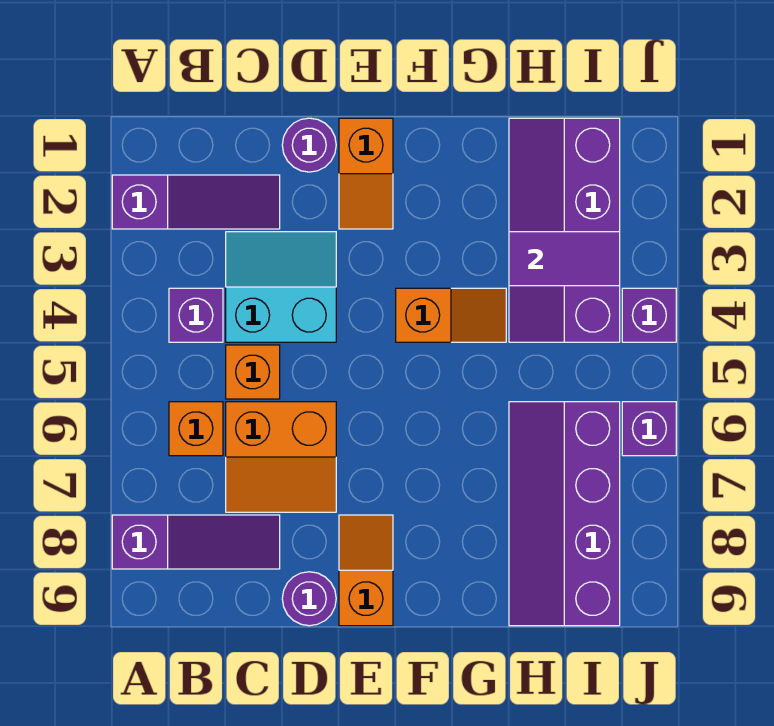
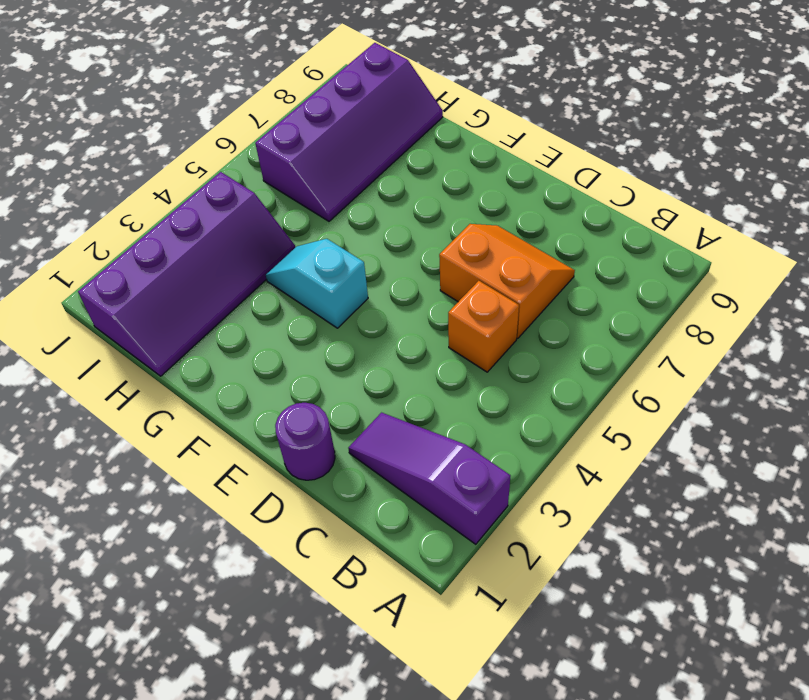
cyan 1x2 slope [266,239,368,328] -> orange 1x2 slope [396,288,506,342]
none -> purple 1x3 slope [112,515,280,569]
none -> purple 1x1 brick [169,288,223,342]
none -> orange 1x1 brick [169,402,223,456]

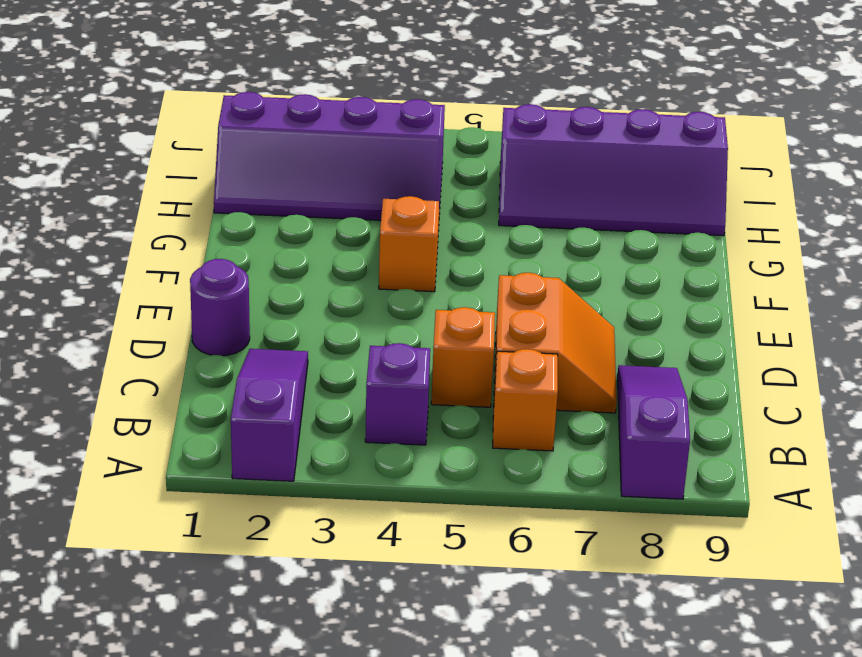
none -> cyan 2x2 slope [226,232,336,342]
none -> purple 1x1 round brick [282,572,336,626]
none -> orange 1x2 slope [339,118,393,229]

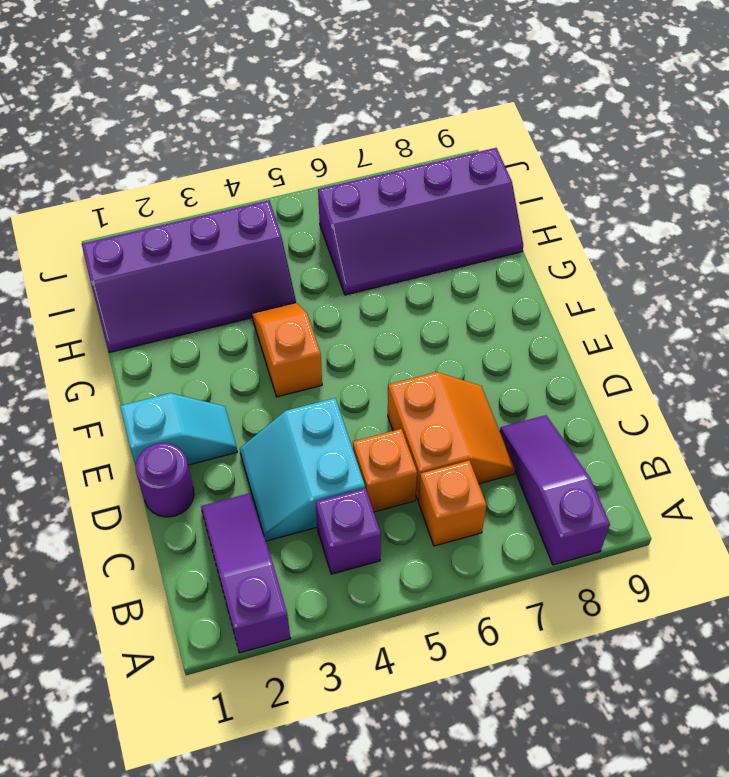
cyan 1x2 slope [120,393,237,465] -> orange 1x2 slope [339,118,393,229]
none -> purple 1x1 round brick [282,572,336,626]
none -> orange 1x2 slope [339,515,393,626]
none -> purple 1x1 brick [622,288,676,342]

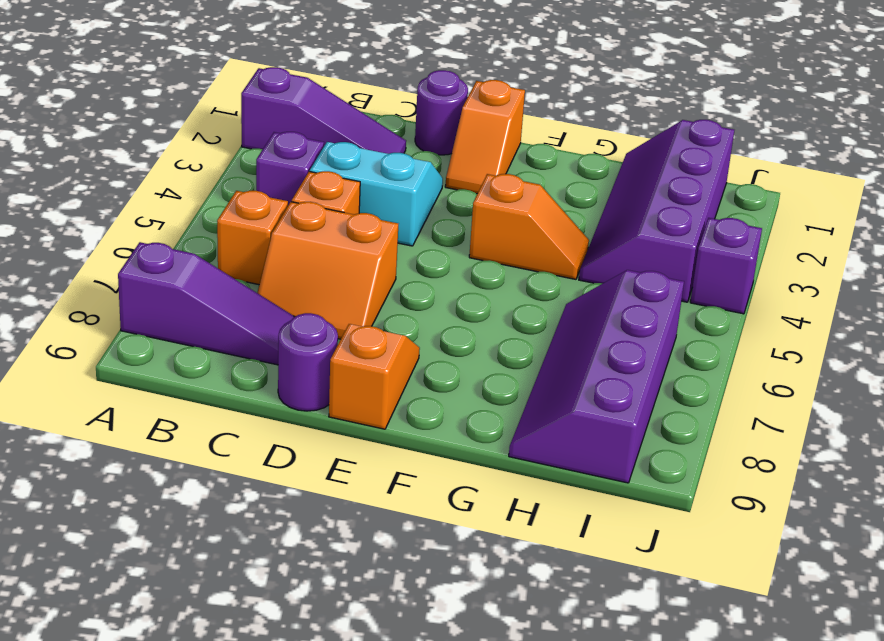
none -> purple 1x1 brick [622,402,676,456]
none -> purple 1x2 tile [509,232,620,286]

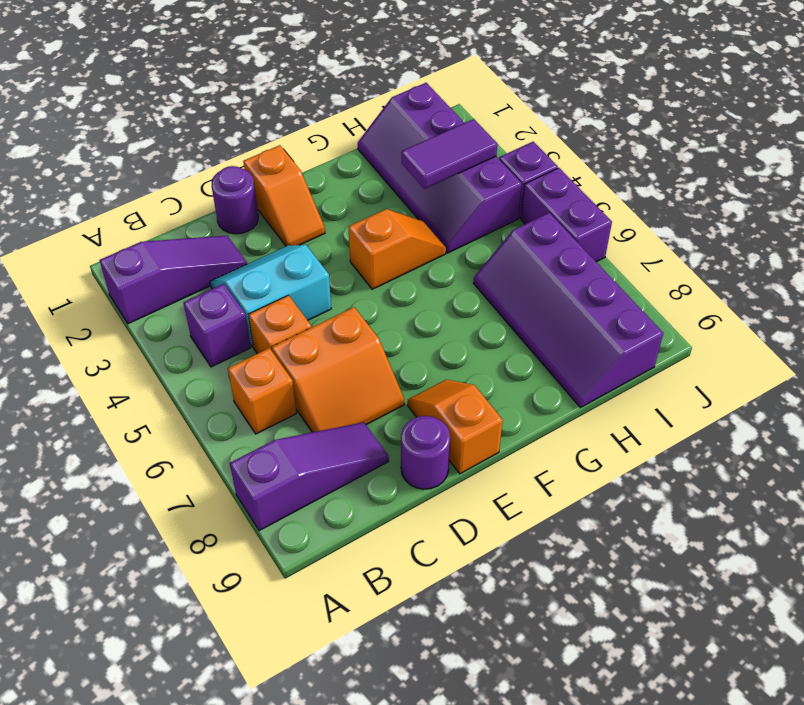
purple 1x2 brick [521,168,612,262] -> purple 1x1 brick [622,402,676,456]

